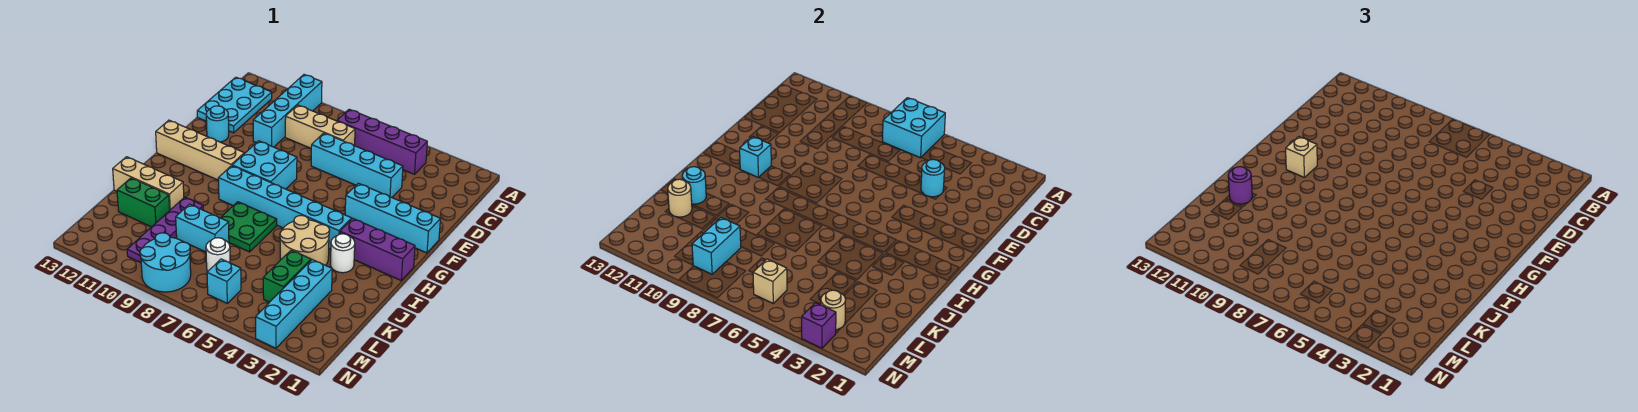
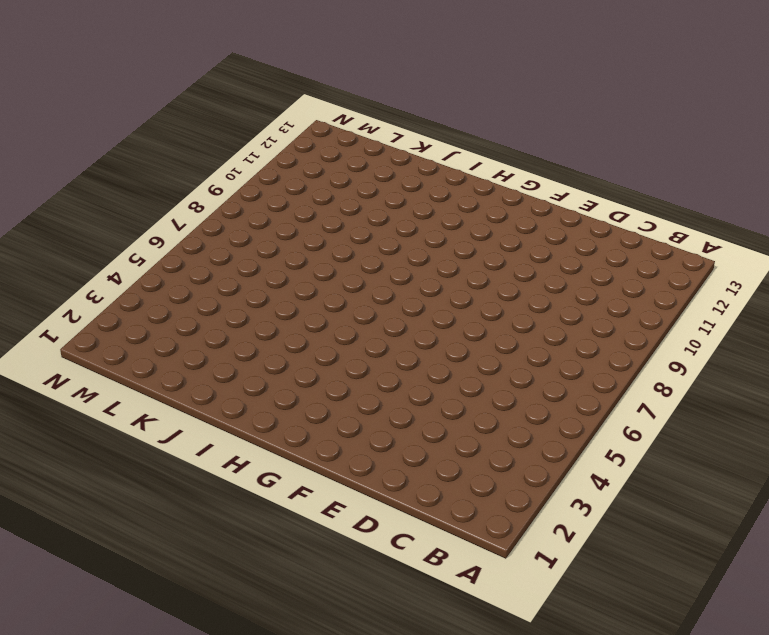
none -> cyan 1x4 brick [253,75,322,147]
none -> purple 1x4 brick [337,109,427,174]
none -> cyan 2x3 plate [197,77,272,133]
none -> tan 1x3 brick [285,105,355,148]

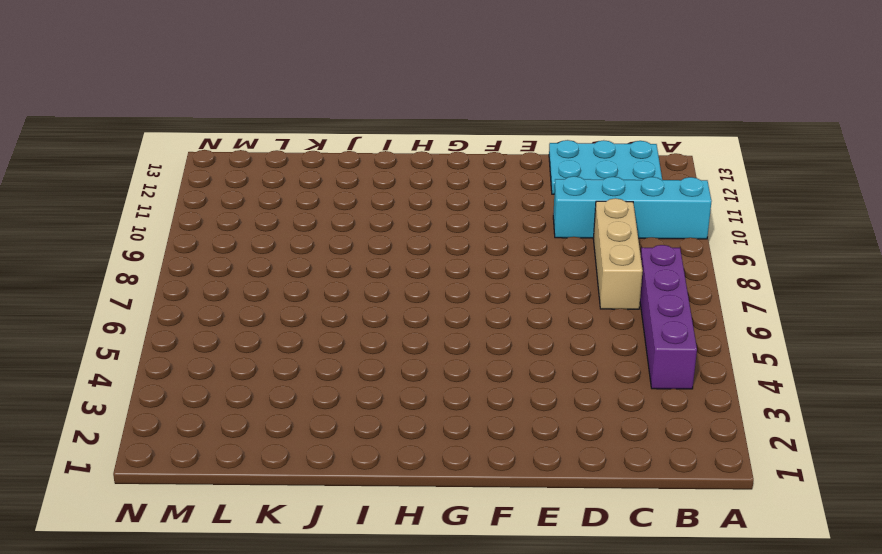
none -> cyan 1x4 brick [311,133,403,197]
none -> cyan 1x1 round brick [206,106,229,142]
none -> cyan 1x4 brick [345,183,440,253]
none -> cyan 2x2 brick [232,141,297,189]

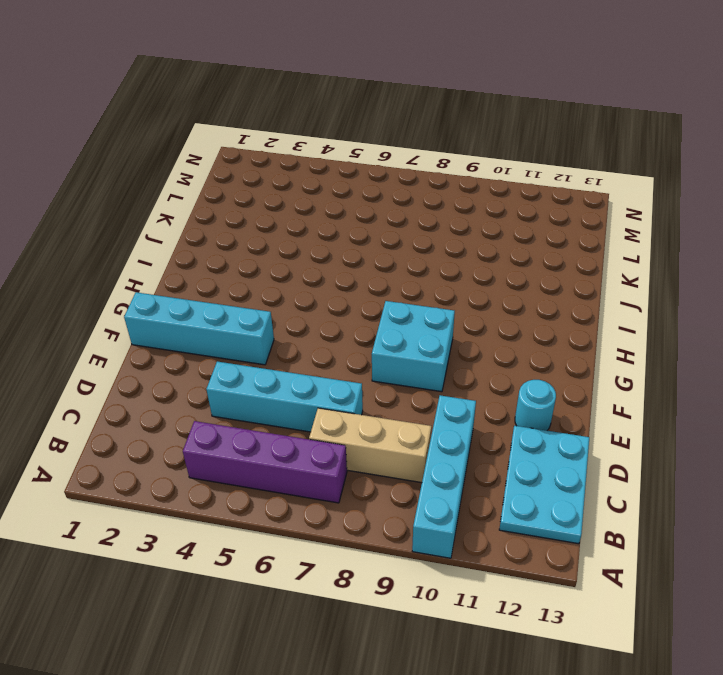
none -> tan 1x4 brick [156,120,244,180]
none -> purple 1x3 brick [340,218,415,280]
none -> cyan 1x6 brick [218,166,352,249]
none -> white 1x1 round brick [330,234,355,273]

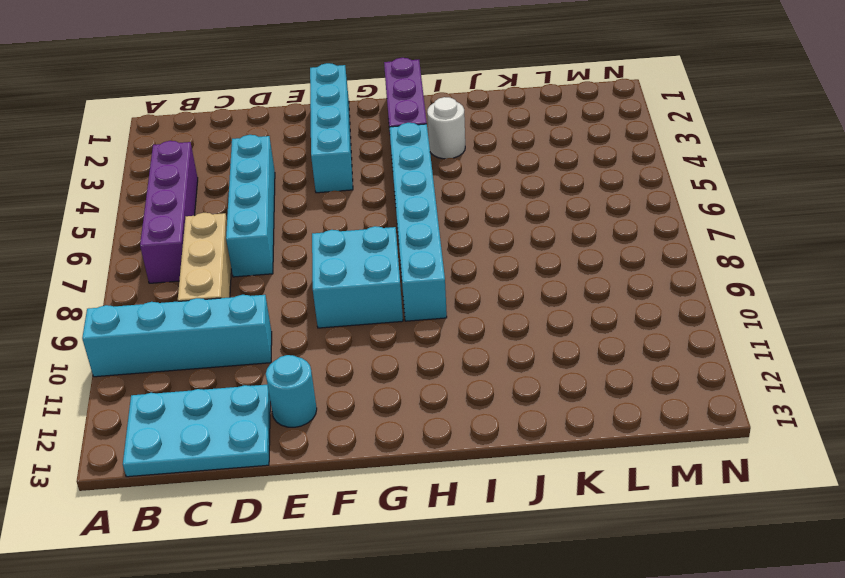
none -> tan 1x4 brick [156,120,244,180]
none -> tan 2x2 round brick [280,215,330,265]
none -> green 2x2 plate [221,202,277,252]
none -> purple 1x4 plate [127,197,203,263]

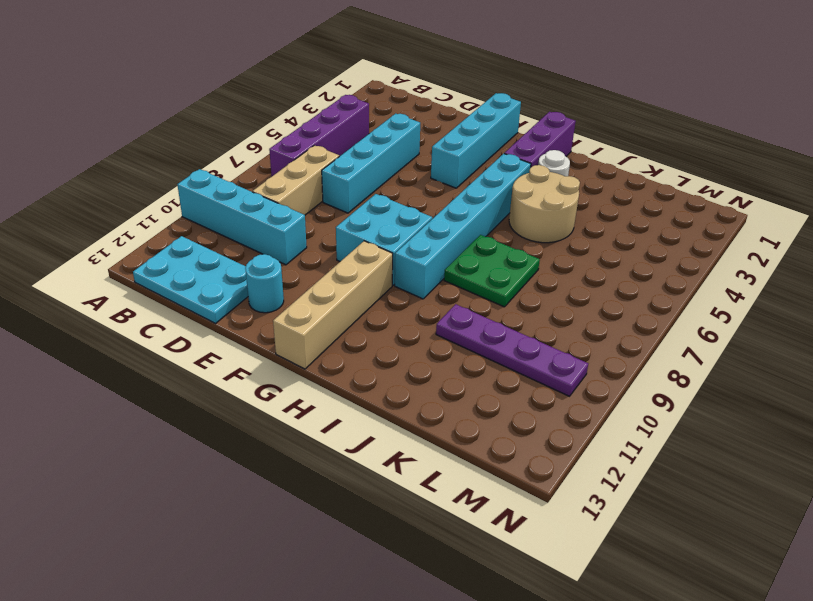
none -> tan 1x3 brick [113,157,184,210]
none -> cyan 1x4 brick [256,260,332,348]
none -> green 1x2 brick [263,250,311,302]
none -> cyan 1x2 brick [176,204,229,252]

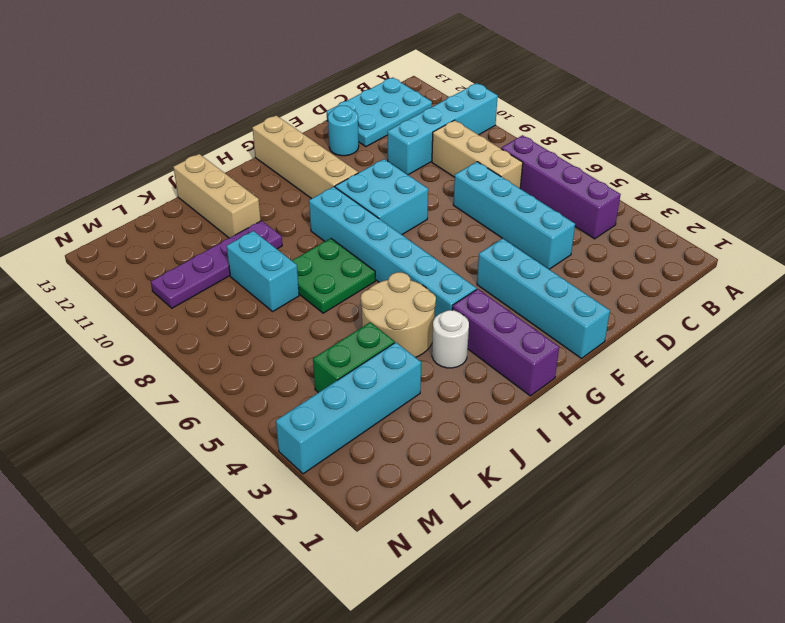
none -> green 1x2 brick [117,178,170,227]
none -> white 1x1 round brick [206,238,230,272]
none -> cyan 1x1 brick [207,259,241,303]
none -> cyan 2x2 round brick [140,233,191,292]

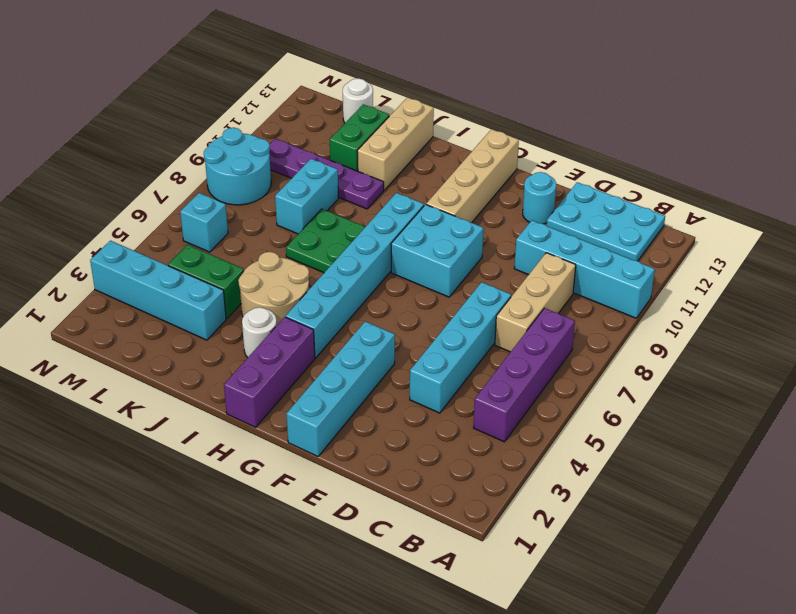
white 1x1 round brick [343,79,373,123] -> white 1x1 round brick moved to [206,238,230,272]
none -> cyan 2x2 brick [882,98,945,158]
none -> cyan 1x1 round brick [921,159,945,197]
none -> cyan 1x1 brick [740,137,771,178]
none -> cyan 1x1 round brick [682,167,706,204]

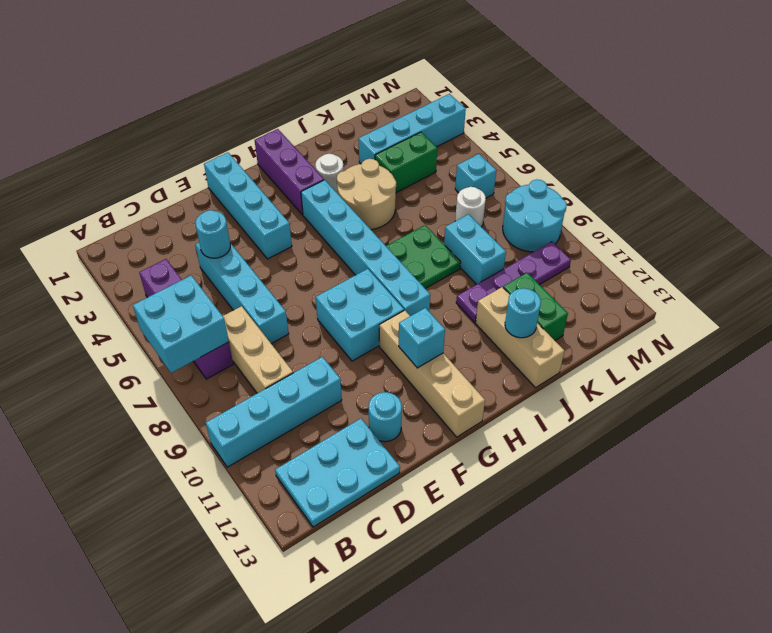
none -> tan 1x1 round brick [668,179,692,217]
none -> cyan 1x2 brick [692,218,741,274]
none -> tan 1x1 round brick [821,290,845,330]
none -> tan 1x1 brick [753,259,787,303]

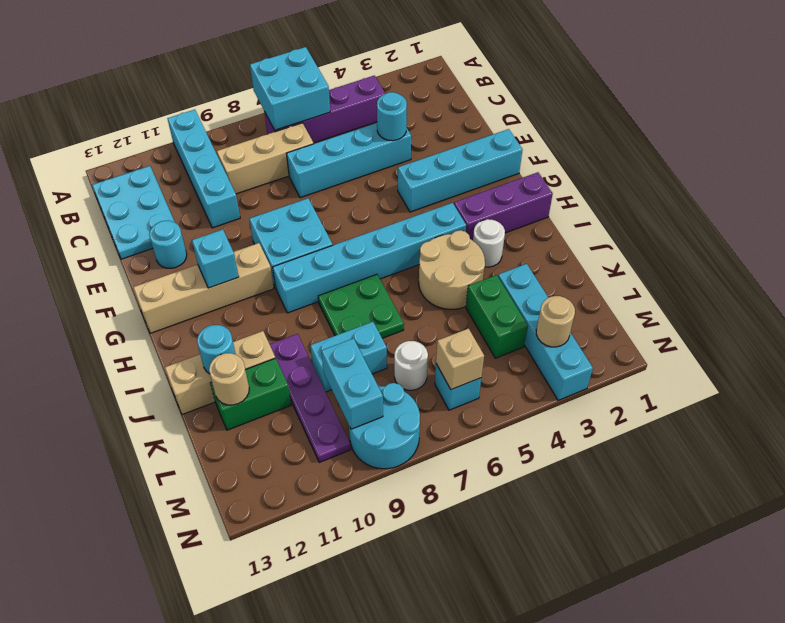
none -> purple 1x1 brick [802,303,836,348]
none -> tan 1x1 brick [1286,137,1317,177]
none -> purple 1x1 round brick [1228,167,1252,204]

